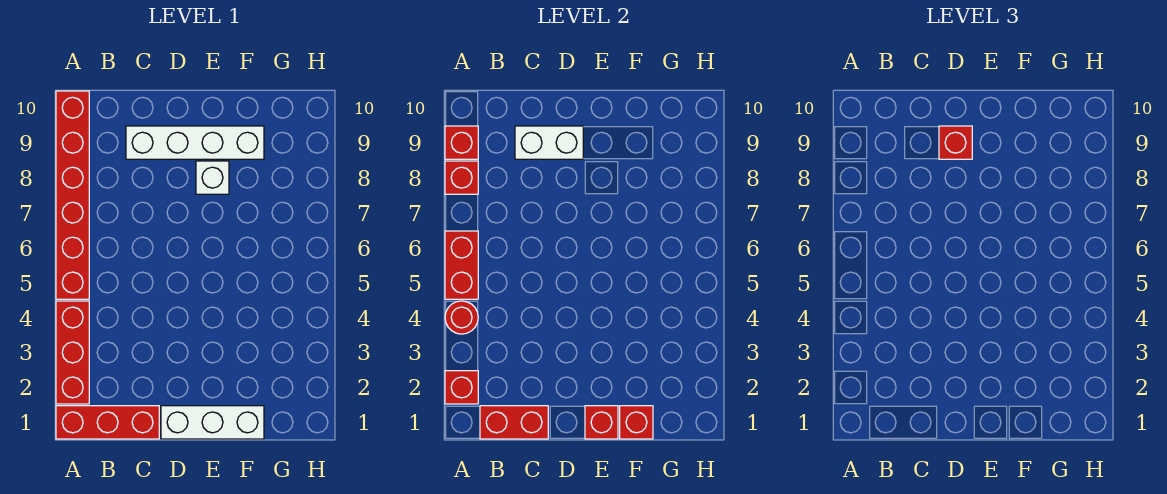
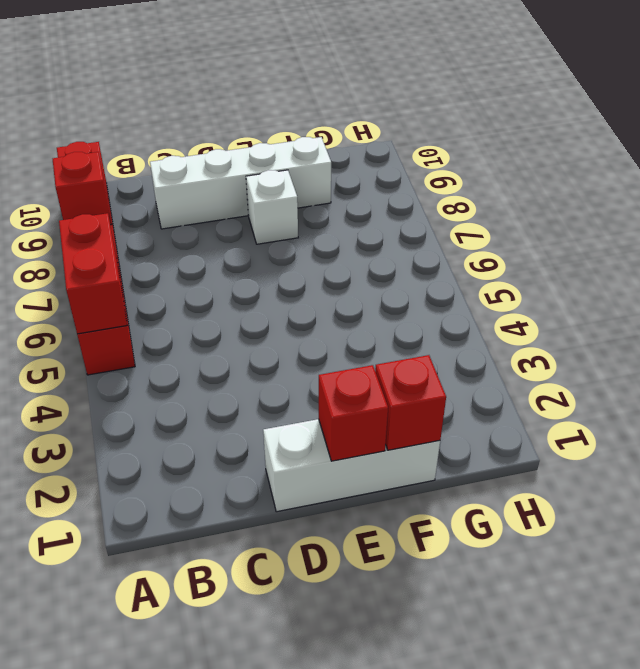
none -> red 1x3 brick [56,406,159,439]
none -> red 1x3 brick [56,301,89,404]
none -> red 1x1 brick [445,371,478,404]

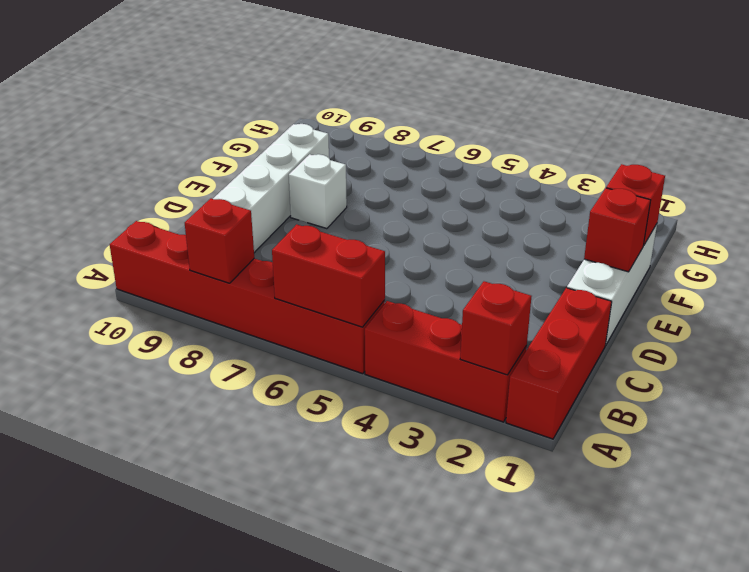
none -> red 1x1 round brick [445,301,478,334]
none -> red 1x1 brick [445,126,478,159]
none -> red 1x2 brick [480,406,548,439]

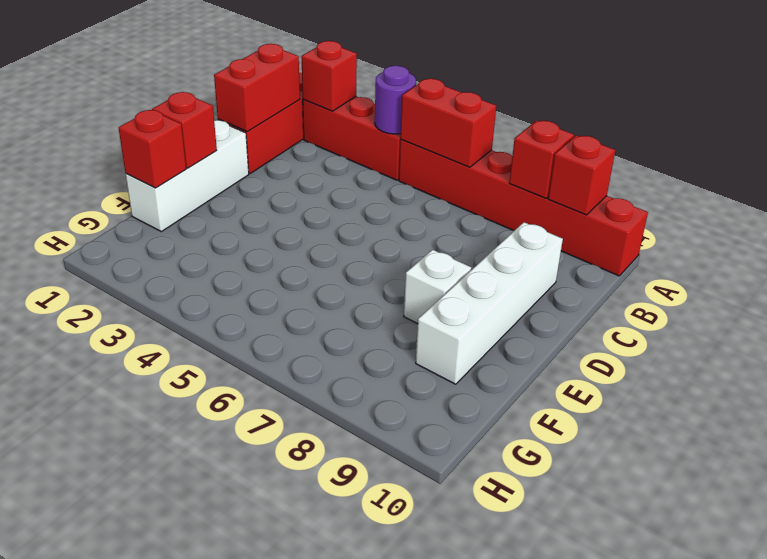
purple 1x1 round brick [375,66,416,134] -> red 1x1 round brick [445,301,478,334]
none -> white 1x2 brick [515,126,583,159]
none -> red 1x1 brick [939,126,972,159]

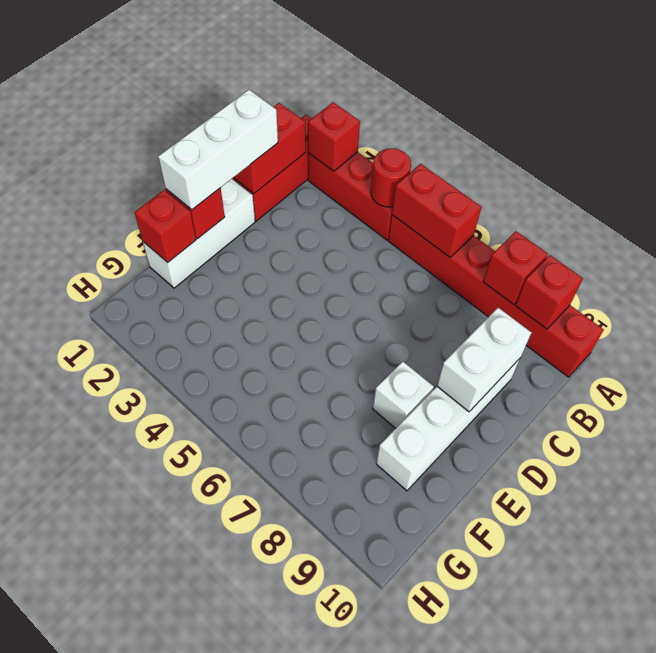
white 1x3 brick [158,90,278,210] -> none
none -> red 1x1 brick [939,126,972,159]

